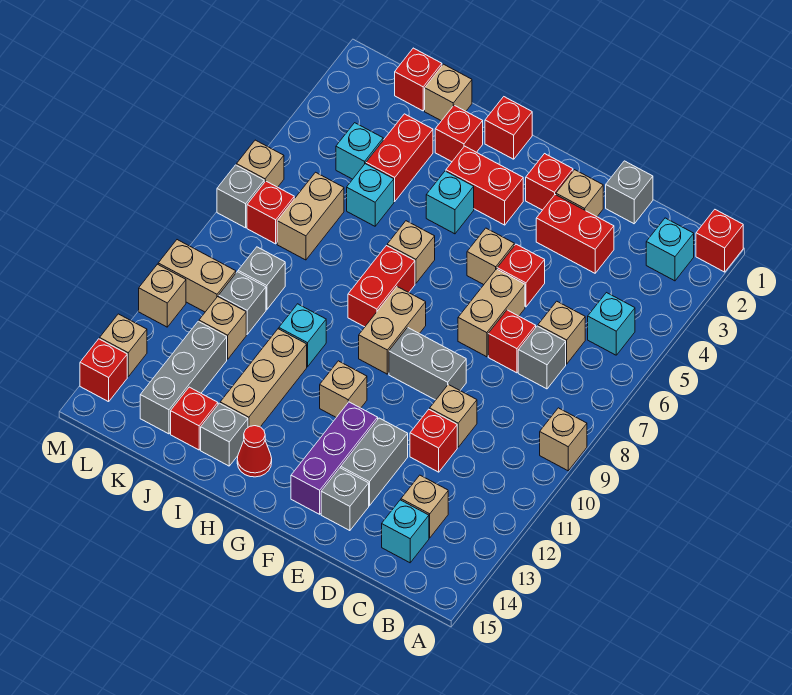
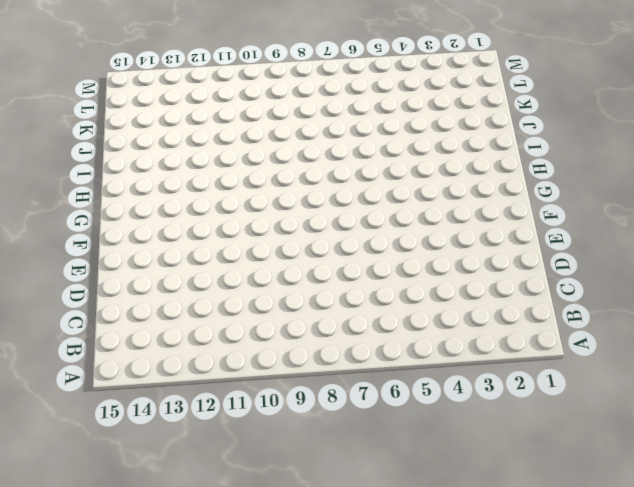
none -> red 1x1 brick [696,210,743,272]
none -> tan 1x1 brick [540,408,587,471]
none -> cyan 1x1 brick [646,218,694,281]
none -> cyan 1x1 brick [588,293,635,355]

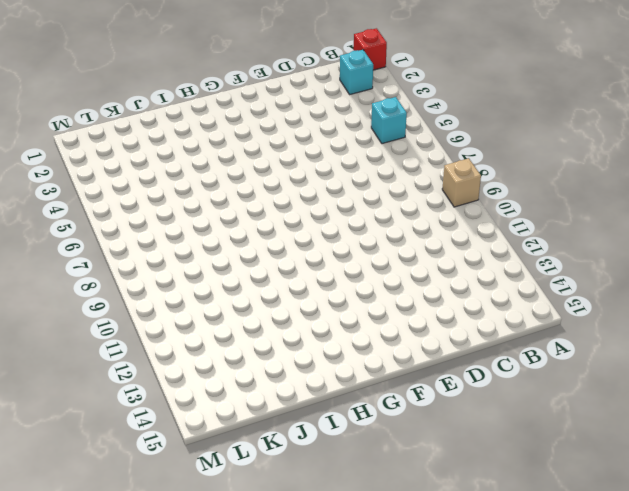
none -> tan 1x1 brick [538,301,585,364]
none -> grey 1x1 brick [518,326,566,389]
none -> tan 1x1 brick [401,475,448,538]
none -> cyan 1x1 brick [382,500,429,563]

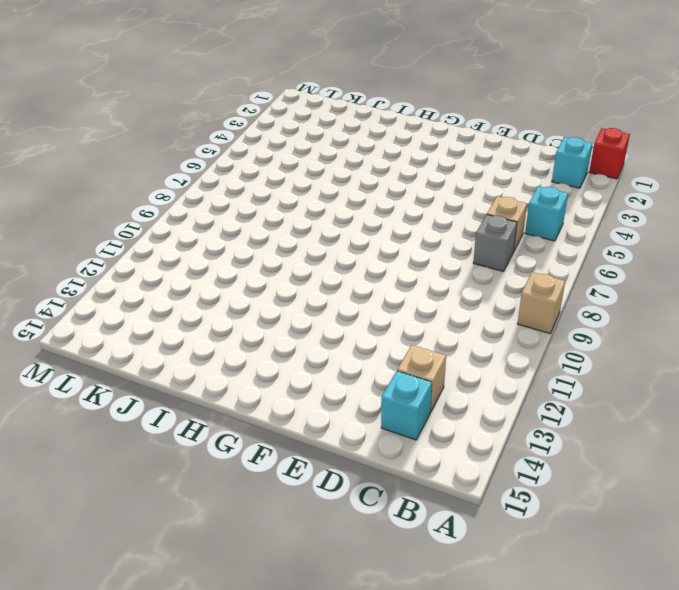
none -> grey 1x1 brick [606,161,653,224]
none -> red 1x2 brick [536,195,614,273]
none -> red 1x1 brick [488,310,536,373]
none -> tan 1x1 brick [430,384,477,447]

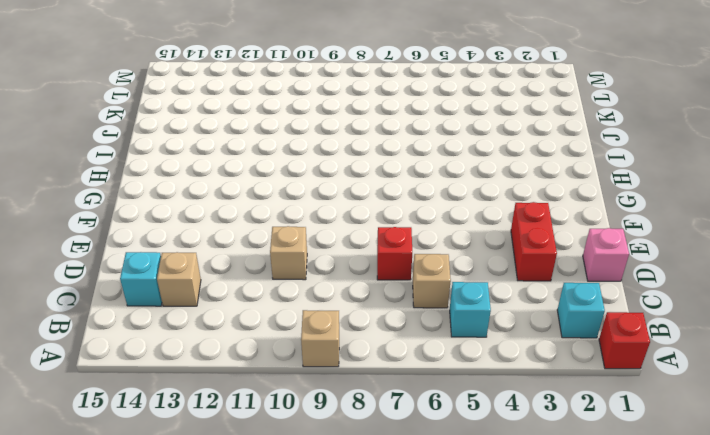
pink 1x1 brick [583,228,629,281] -> grey 1x1 brick [606,161,653,224]
none -> grey 1x1 brick [518,326,566,389]
none -> red 1x1 brick [410,409,457,472]
none -> tan 1x1 brick [556,170,603,217]
none -> red 1x1 brick [497,244,545,307]

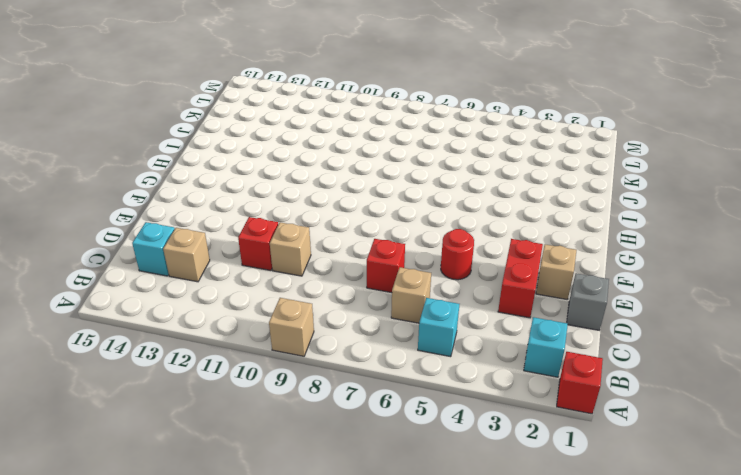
red 1x1 round brick [441,229,474,280] -> red 1x1 brick [497,244,545,307]
none -> grey 1x1 brick [518,326,566,389]
none -> tan 1x2 brick [458,269,525,357]
none -> grey 1x2 brick [389,327,466,400]
none -> grey 1x2 brick [341,418,408,506]

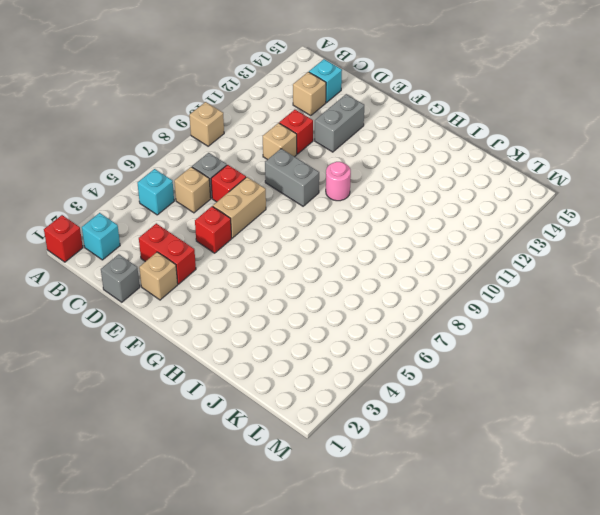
pink 1x1 round brick [326,162,351,201] -> none
none -> grey 1x1 brick [321,468,369,531]
none -> red 1x1 brick [526,154,573,210]
none -> tan 1x1 brick [467,228,514,285]
none -> purple 1x3 brick [291,402,378,514]

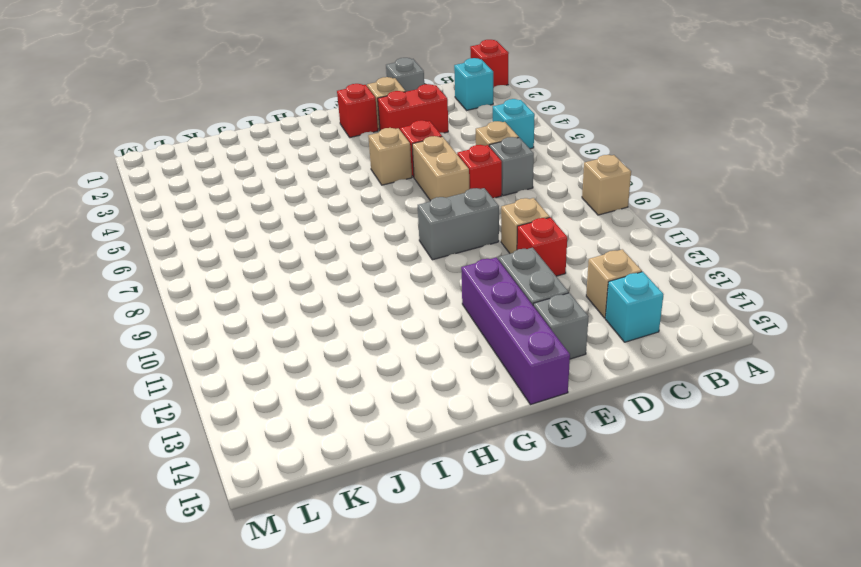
purple 1x4 brick [461,258,570,405] -> purple 1x3 brick [291,402,378,514]
none -> red 1x2 brick [446,146,523,225]
none -> tan 1x2 brick [359,287,426,374]
none -> tan 1x1 brick [320,361,367,417]
none -> red 1x1 brick [485,97,532,159]

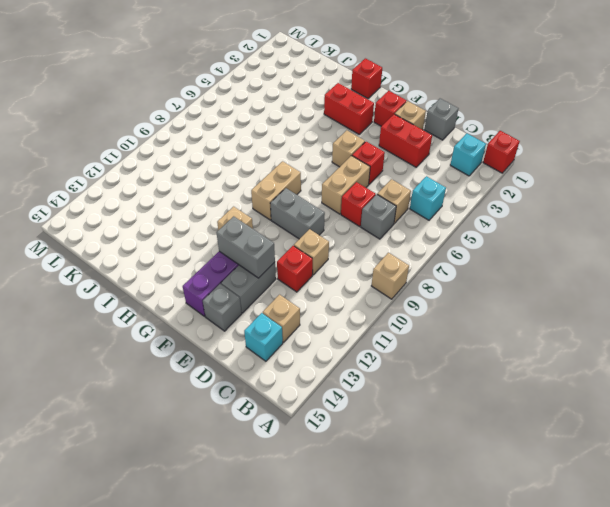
grey 1x2 brick [217,216,275,278] -> none
none -> cyan 1x1 brick [426,171,474,234]
none -> tan 1x1 brick [387,221,435,283]
none -> red 1x2 brick [348,246,415,327]
none -> red 1x1 cone [237,426,272,477]

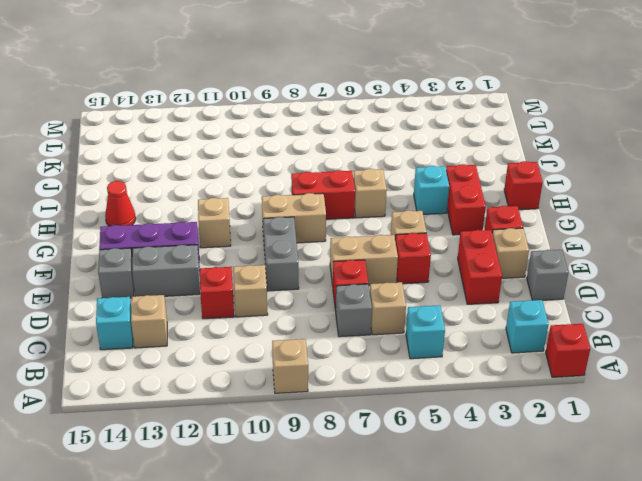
none -> red 1x1 brick [435,105,483,162]
none -> cyan 1x1 brick [279,304,326,367]
none -> tan 1x3 brick [220,329,307,427]
none -> grey 1x1 brick [201,403,248,466]

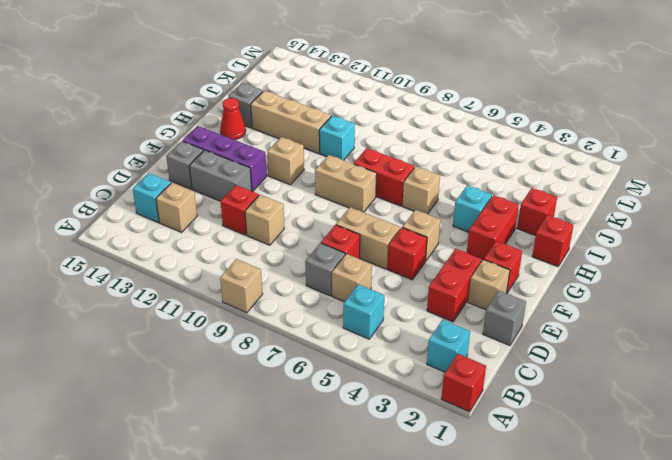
none -> grey 1x2 brick [389,327,466,400]
none -> tan 1x1 brick [425,64,472,121]
none -> red 1x2 brick [366,114,433,201]
none -> cyan 1x1 brick [347,164,394,226]

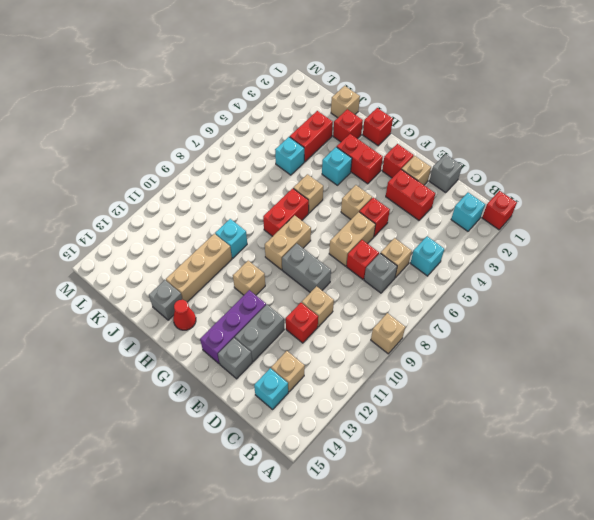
none -> red 1x1 brick [171,387,218,450]
none -> red 1x1 brick [395,48,442,111]
none -> cyan 1x1 brick [336,123,383,179]
none -> tan 1x2 brick [277,172,344,260]

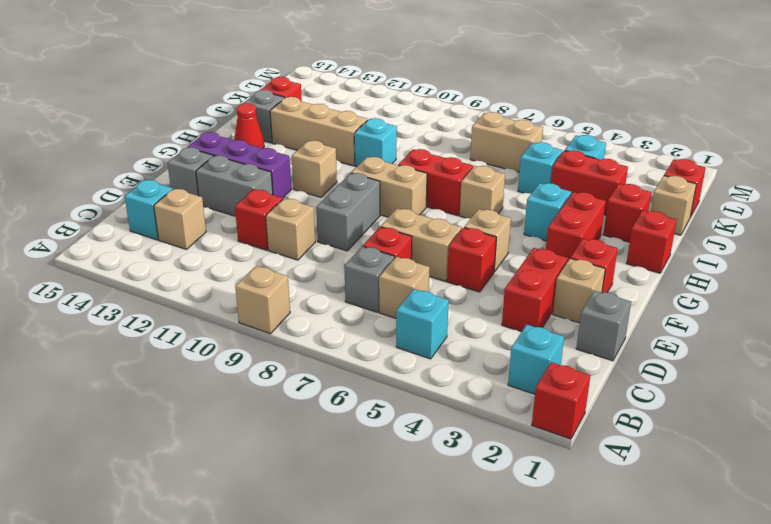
none -> grey 1x1 brick [238,247,285,310]
none -> grey 1x1 brick [219,272,266,334]
none -> tan 1x1 brick [199,297,246,359]
none -> grey 1x3 brick [140,321,227,434]

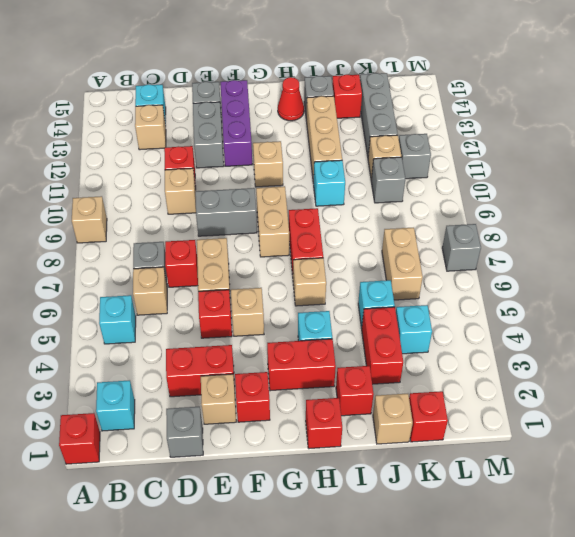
grey 1x1 brick [399,134,431,179] -> grey 1x1 brick moved to [238,247,285,310]
none -> red 1x1 brick [247,181,294,244]
none -> tan 1x2 brick [158,240,236,312]
none -> tan 1x1 brick [237,140,284,187]
none -> tan 1x1 brick [139,264,186,327]

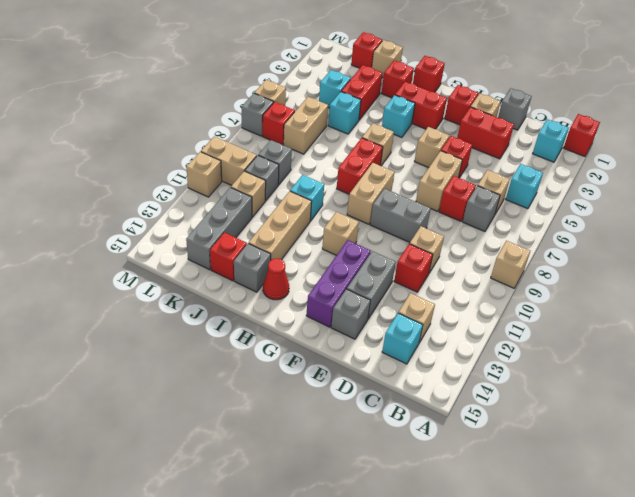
none -> tan 1x1 brick [100,314,147,377]
none -> red 1x1 brick [80,339,127,402]

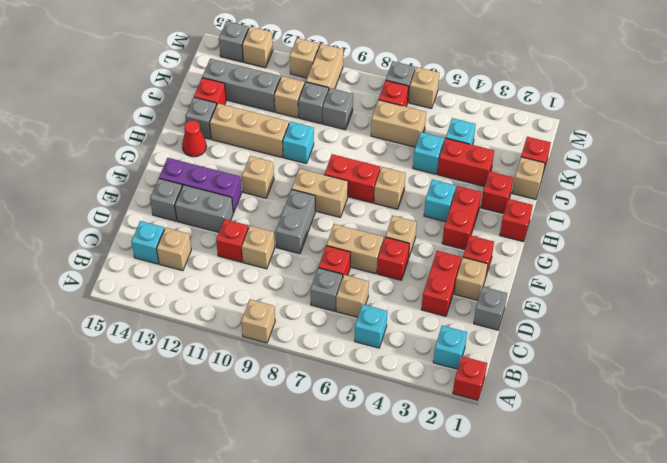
grey 1x1 brick [219,21,249,62] -> red 1x1 brick [80,339,127,402]

